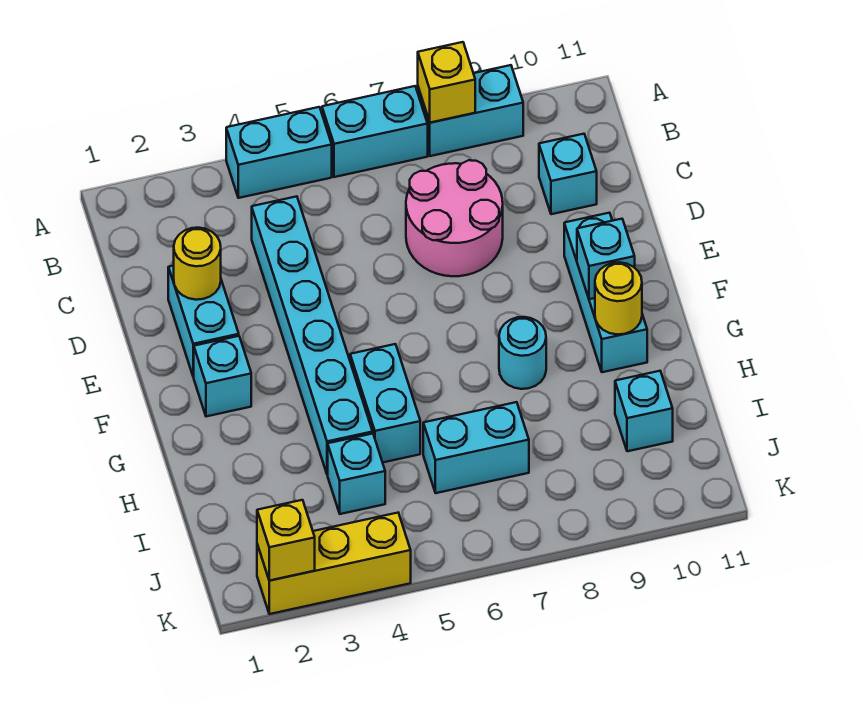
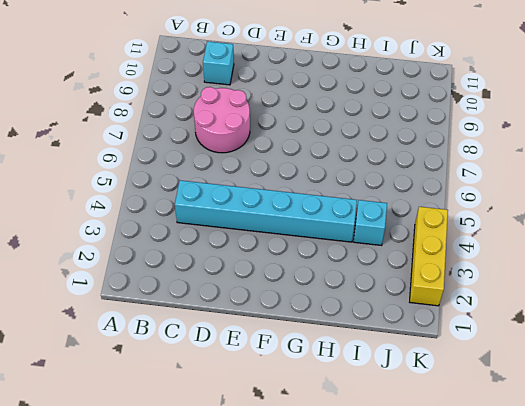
none -> cyan 1x2 brick [226,107,332,198]
none -> cyan 1x2 brick [322,86,428,177]
none -> cyan 1x2 brick [418,65,523,156]

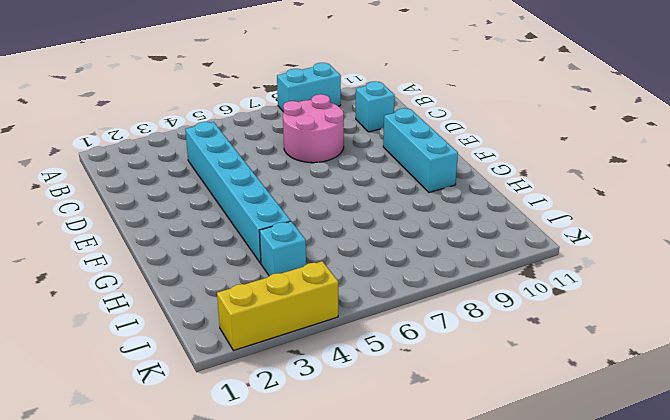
none -> cyan 1x2 brick [226,107,332,198]
none -> cyan 1x2 brick [322,86,428,177]
none -> cyan 1x2 brick [168,266,239,377]

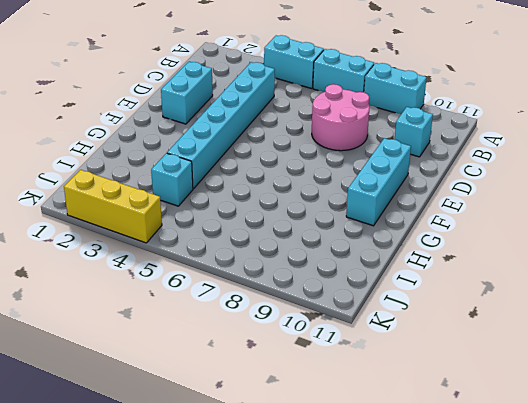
none -> cyan 1x1 brick [194,336,251,416]
none -> cyan 1x2 brick [350,344,420,462]
none -> cyan 1x1 round brick [499,317,546,389]

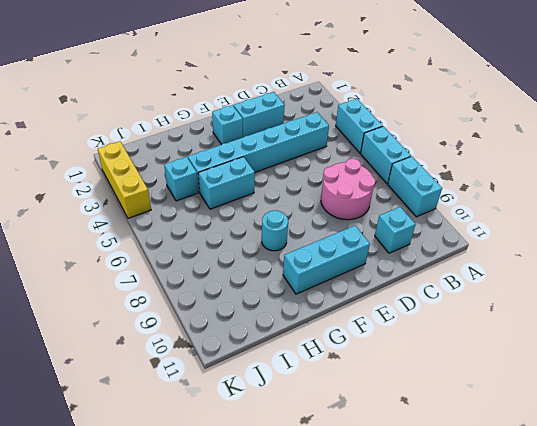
none -> cyan 1x2 brick [423,402,529,493]
none -> cyan 1x1 brick [615,371,673,451]
none -> yellow 1x1 brick [418,42,475,123]

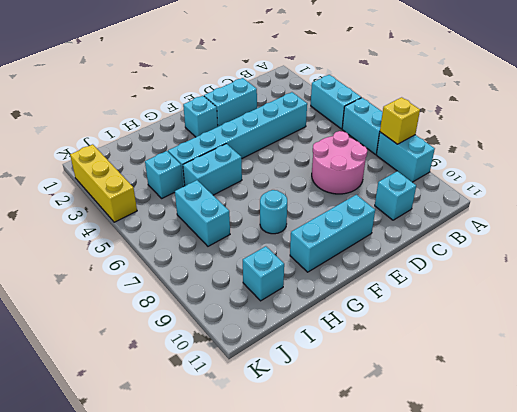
none -> yellow 1x1 round brick [174,228,221,300]
none -> cyan 1x1 brick [577,219,635,299]
none -> yellow 1x1 round brick [595,262,642,334]

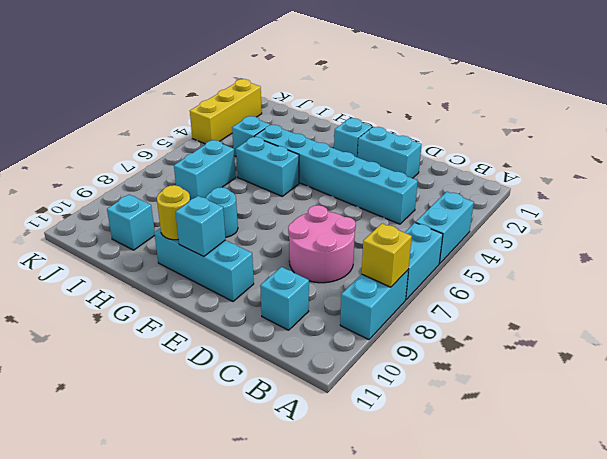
none -> yellow 1x1 round brick [174,228,221,300]
none -> yellow 1x1 brick [257,500,315,581]

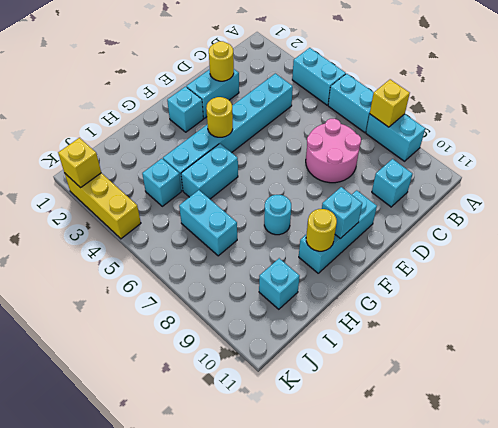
yellow 1x1 round brick [206,97,233,137] -> none

